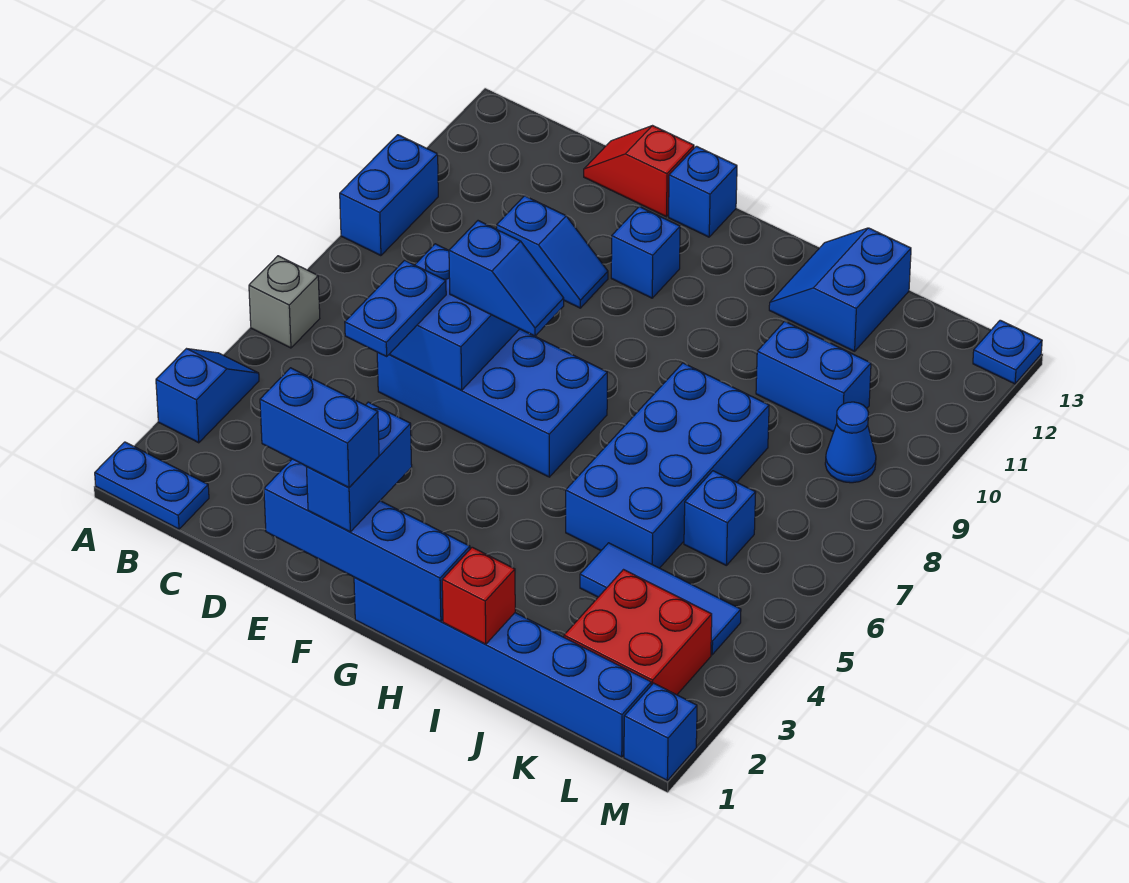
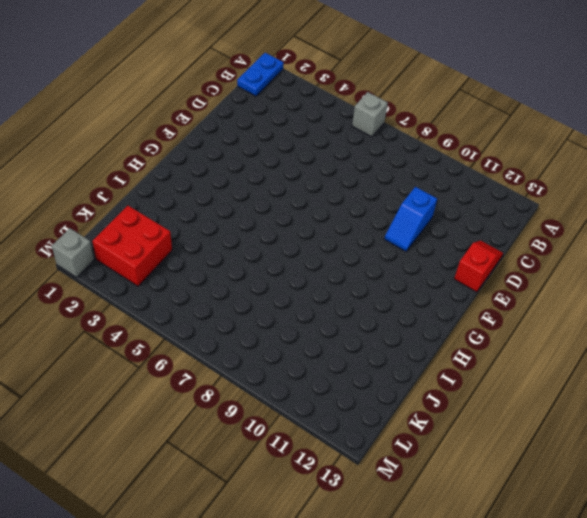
grey 1x1 brick [52,228,94,277] -> blue 1x1 brick [624,683,697,780]
none -> blue 1x2 slope [156,349,259,443]
none -> blue 1x2 brick [340,135,438,256]
none -> blue 2x4 brick [377,329,607,477]

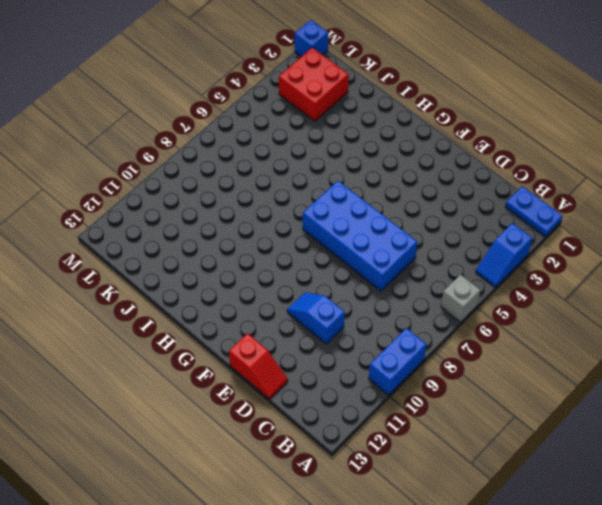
none -> blue 1x1 brick [611,207,680,298]
none -> blue 1x1 brick [669,146,737,237]
none -> blue 1x6 brick [354,577,651,757]

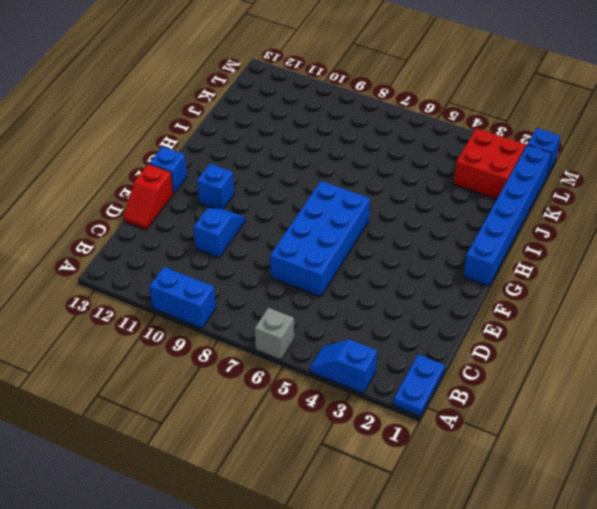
none -> blue 2x4 brick [566,363,769,568]
none -> blue 2x2 slope [769,228,911,351]
none -> blue 1x3 tile [580,543,741,655]

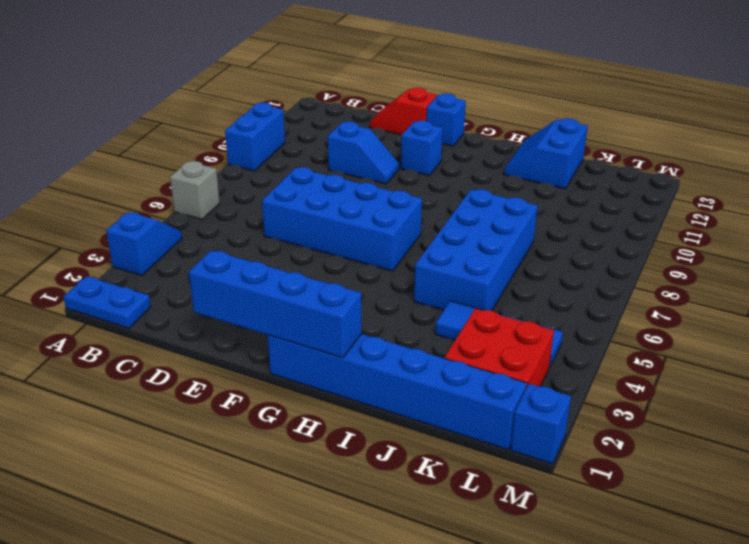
none -> blue 1x2 brick [756,321,871,432]
none -> blue 1x1 brick [684,471,756,565]
none -> blue 1x1 cone [825,402,876,483]

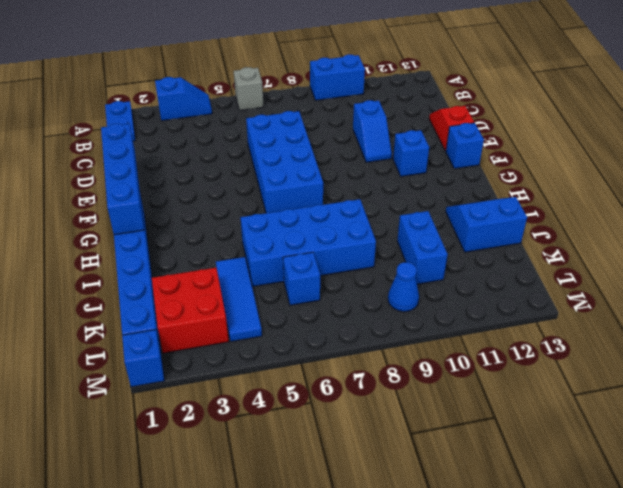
none -> blue 1x1 plate [973,320,1042,384]
none -> blue 2x2 brick [389,244,519,390]
none -> red 1x1 brick [442,547,515,644]

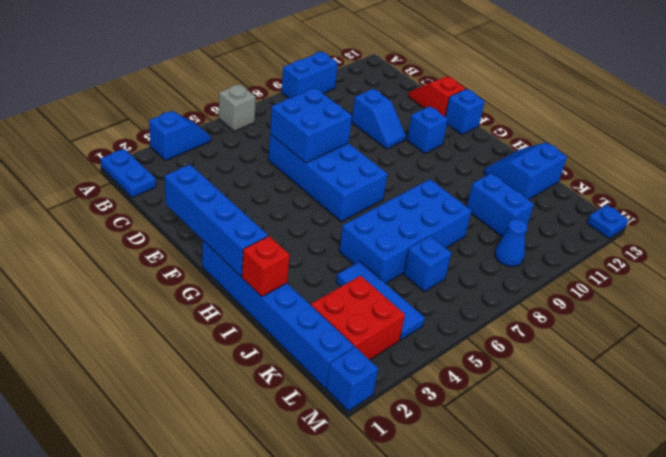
none -> blue 1x2 plate [345,260,446,356]
none -> blue 1x2 slope [449,221,564,336]
none -> blue 1x2 brick [307,402,412,532]

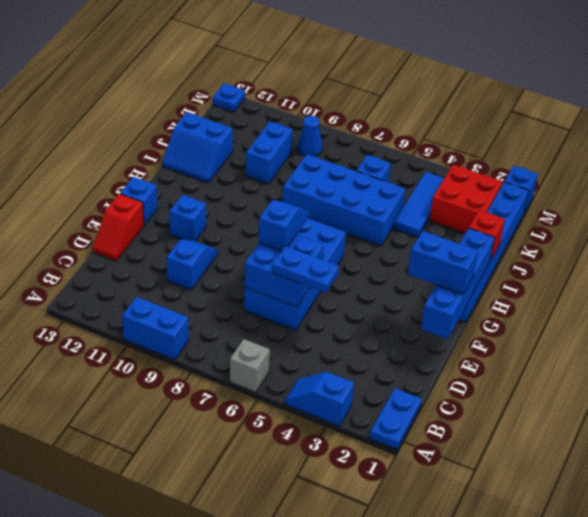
none -> blue 1x2 brick [260,368,379,487]

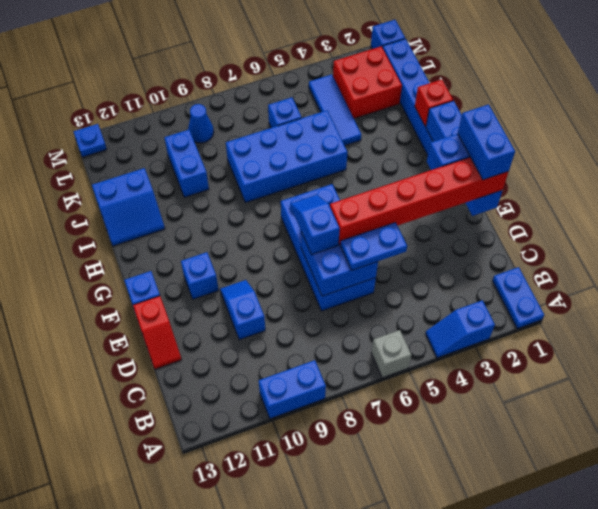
red 1x6 brick [330,157,509,245] -> none

